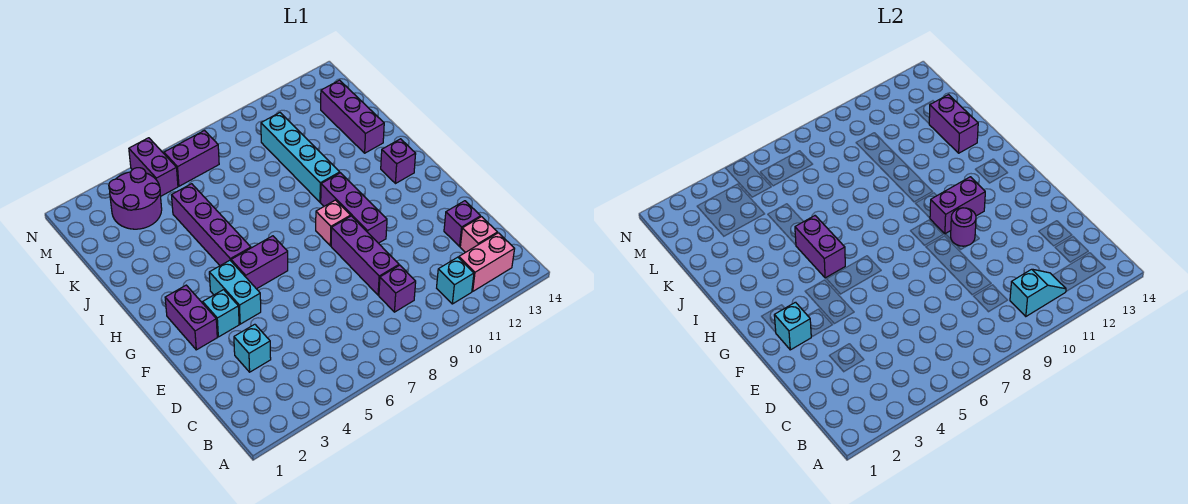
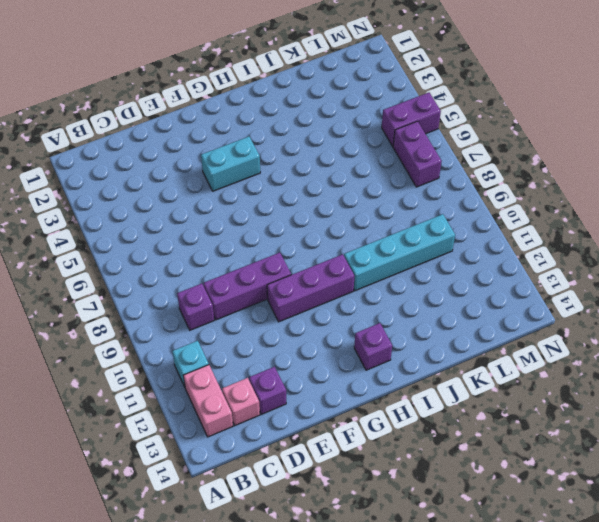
none -> cyan 1x1 brick [234,324,271,372]
none -> purple 1x2 brick [165,285,217,350]
none -> cyan 1x1 brick [203,290,239,337]

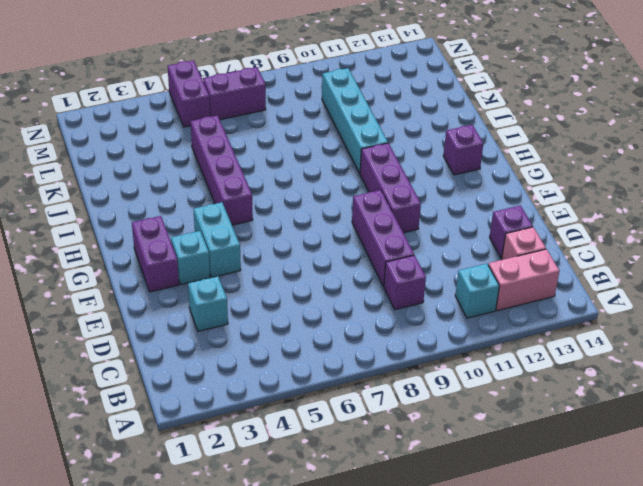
none -> purple 1x2 brick [231,236,288,289]
none -> pink 1x1 brick [316,200,351,246]
none -> purple 1x3 brick [321,80,384,153]

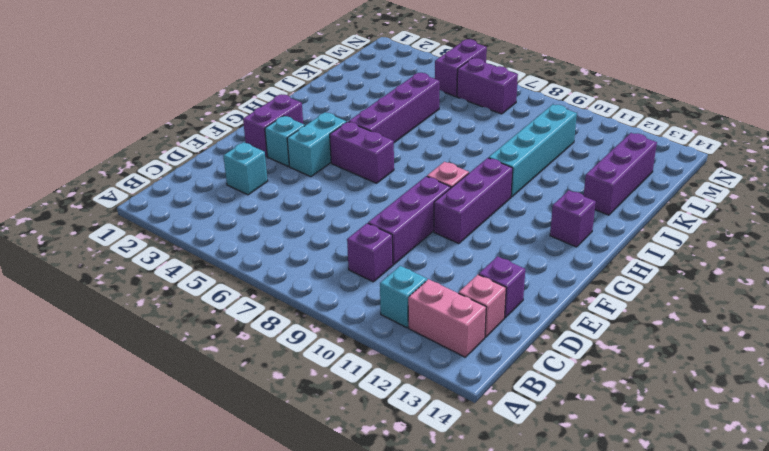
none -> purple 2x2 round brick [109,168,162,229]
none -> cyan 1x2 slope [1010,269,1066,316]
none -> cyan 1x1 brick [774,302,811,350]

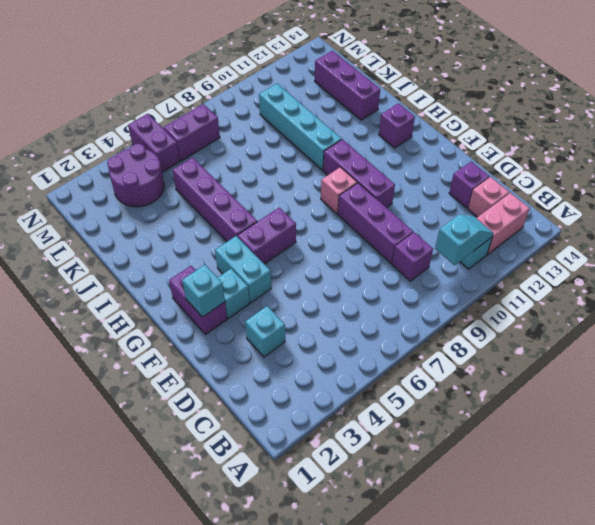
none -> purple 1x1 round brick [951,208,976,246]
none -> purple 1x2 brick [930,177,985,234]
none -> purple 1x2 brick [795,216,845,278]

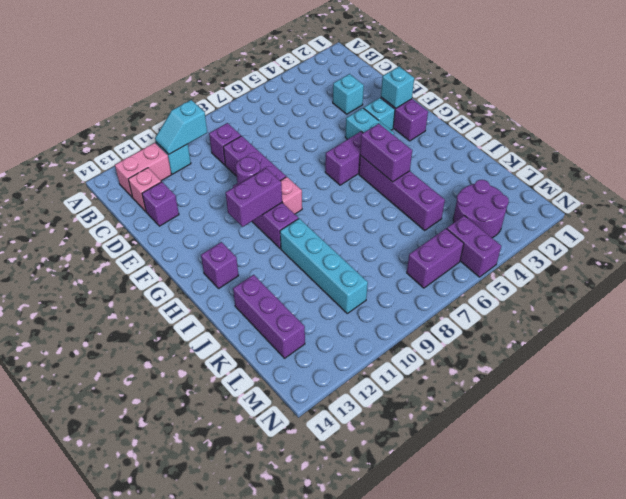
none -> purple 1x2 brick [929,95,978,153]

